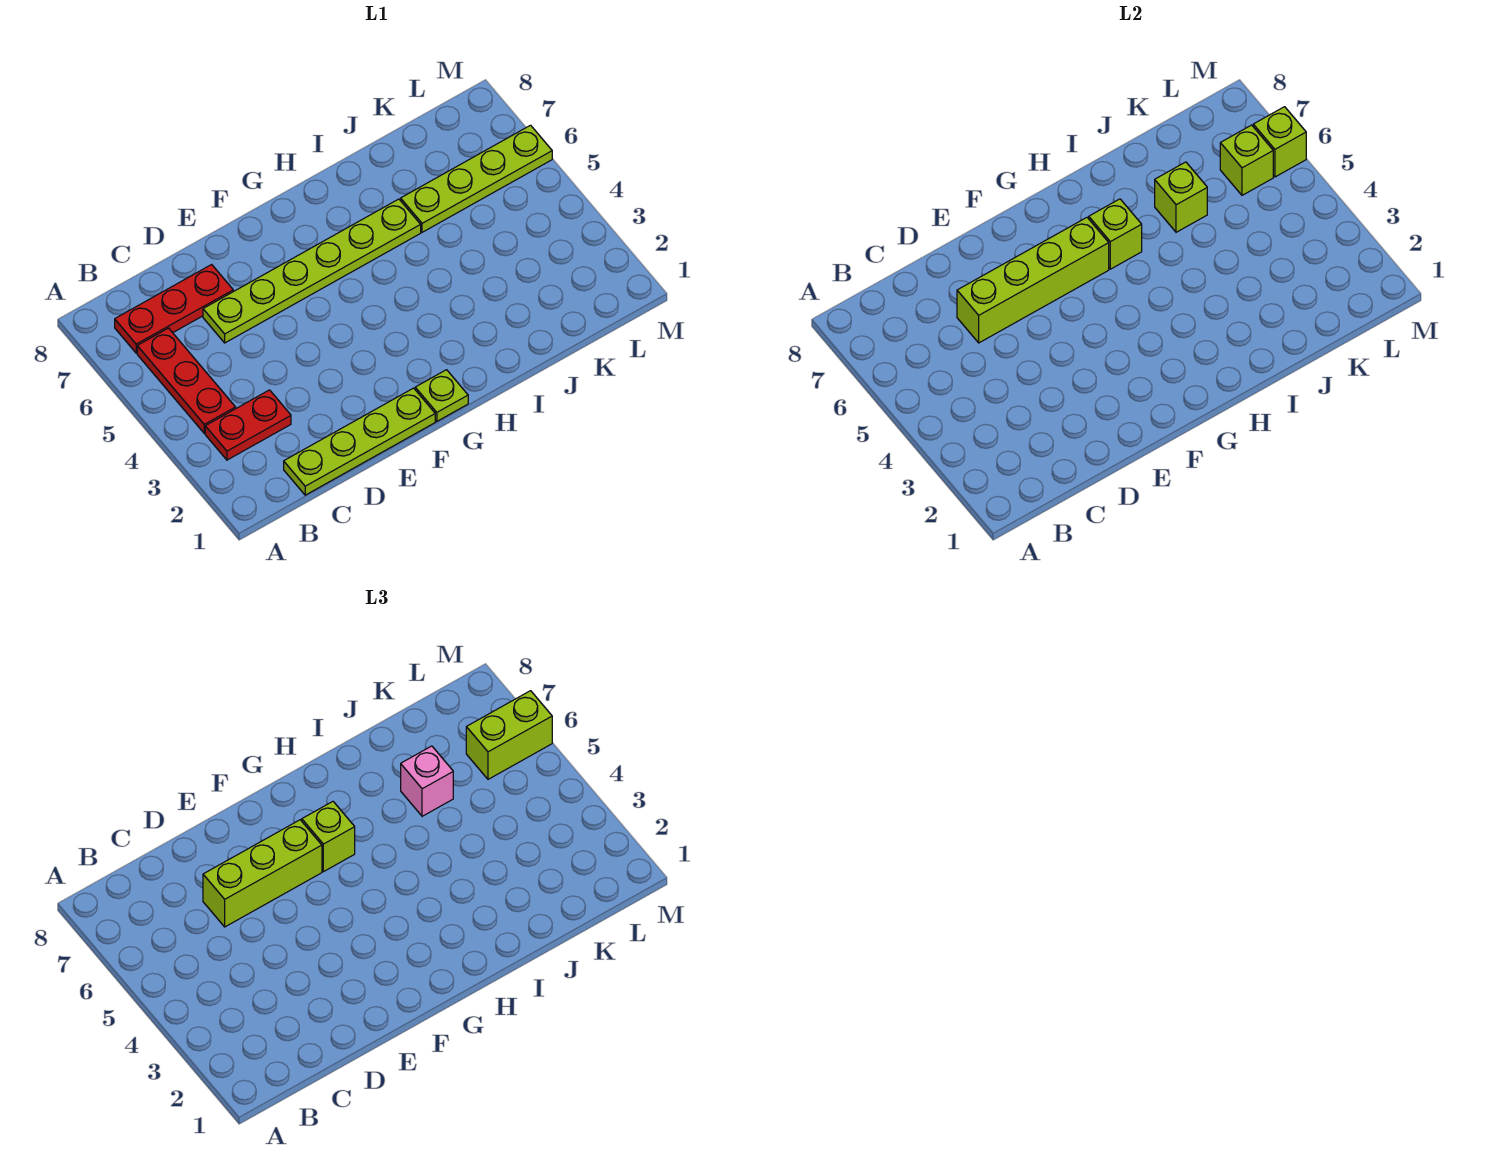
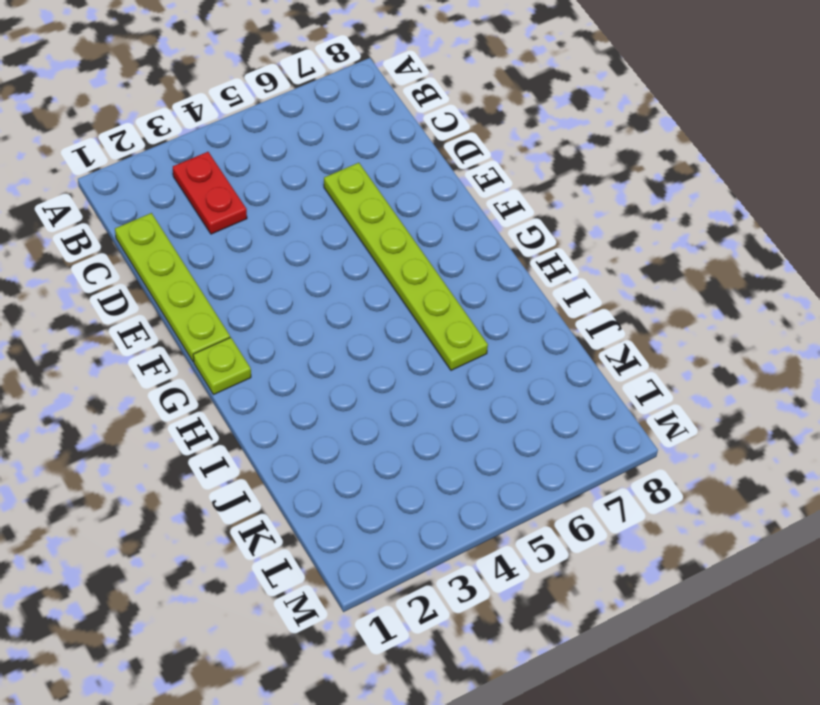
none -> red 1x3 plate [137,328,236,433]
none -> red 1x3 plate [115,265,233,353]
none -> lime 1x4 plate [401,125,552,232]

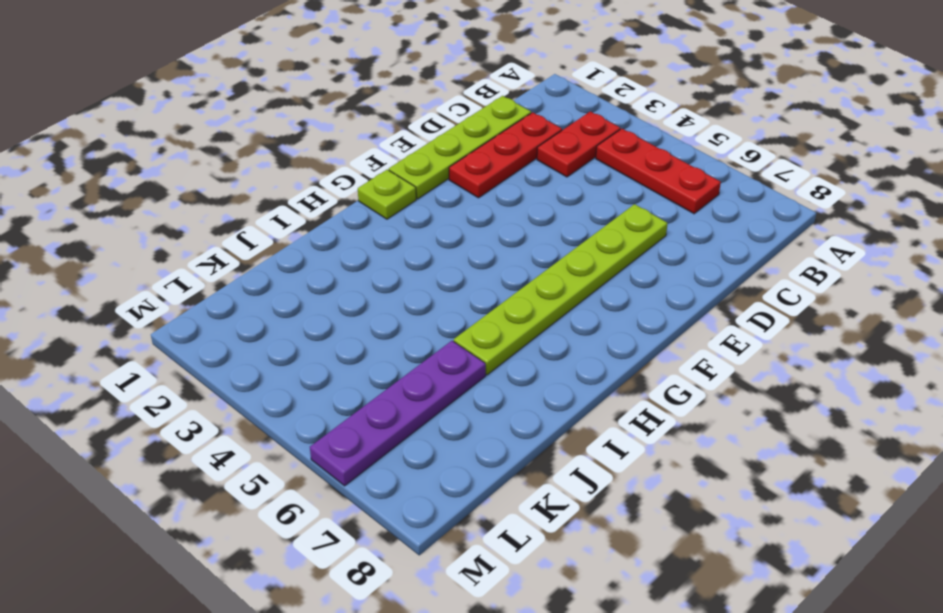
red 1x3 plate [449,112,562,198] -> red 1x3 plate moved to [115,265,233,353]
purple 1x4 plate [310,341,486,486] -> lime 1x4 plate [401,125,552,232]
none -> lime 1x4 brick [957,218,1109,343]
none -> lime 1x1 brick [1089,199,1142,269]
none -> lime 1x1 brick [1155,162,1207,232]

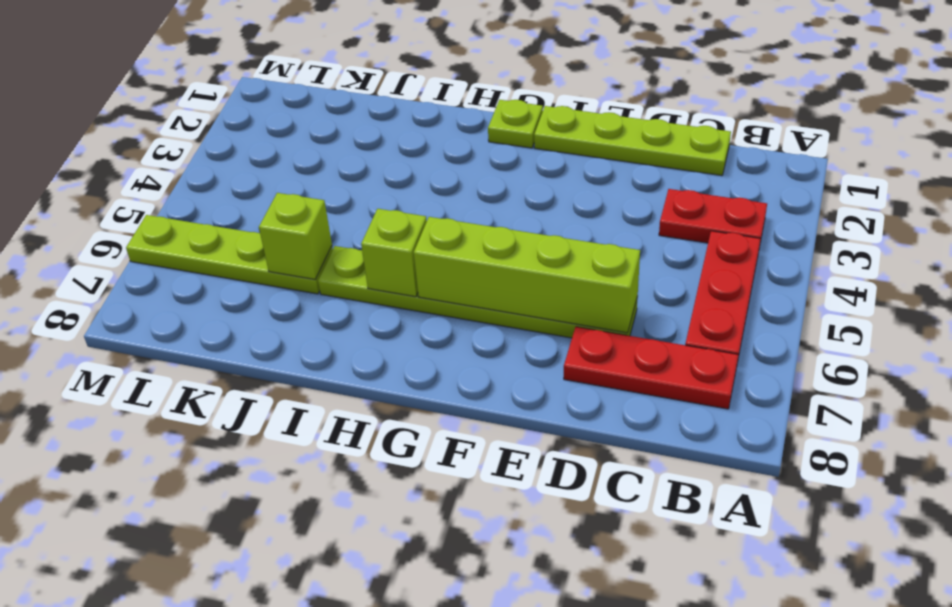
none -> lime 1x1 brick [1220,125,1273,195]
none -> lime 1x1 brick [1253,107,1306,177]
none -> lime 1x3 brick [203,820,322,927]

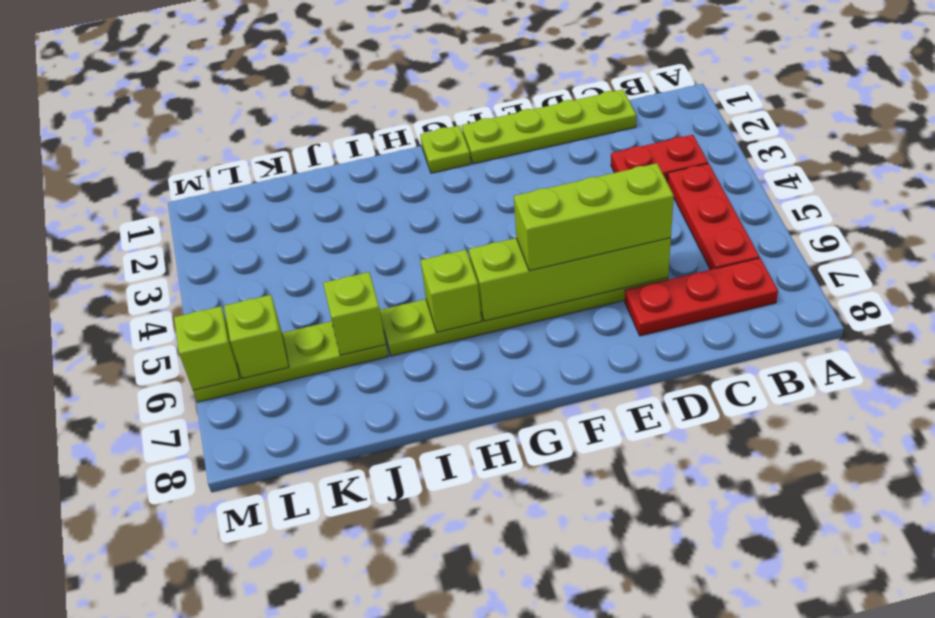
none -> lime 1x1 brick [302,802,355,872]
none -> pink 1x1 brick [401,746,453,816]
none -> lime 1x2 brick [466,691,552,779]

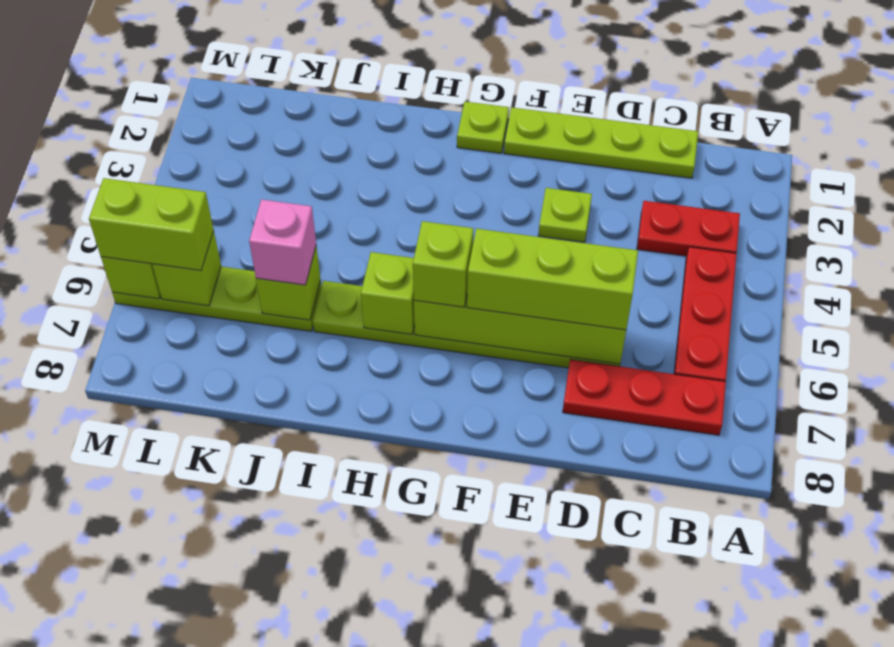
lime 1x1 plate [538,188,592,242] -> none

